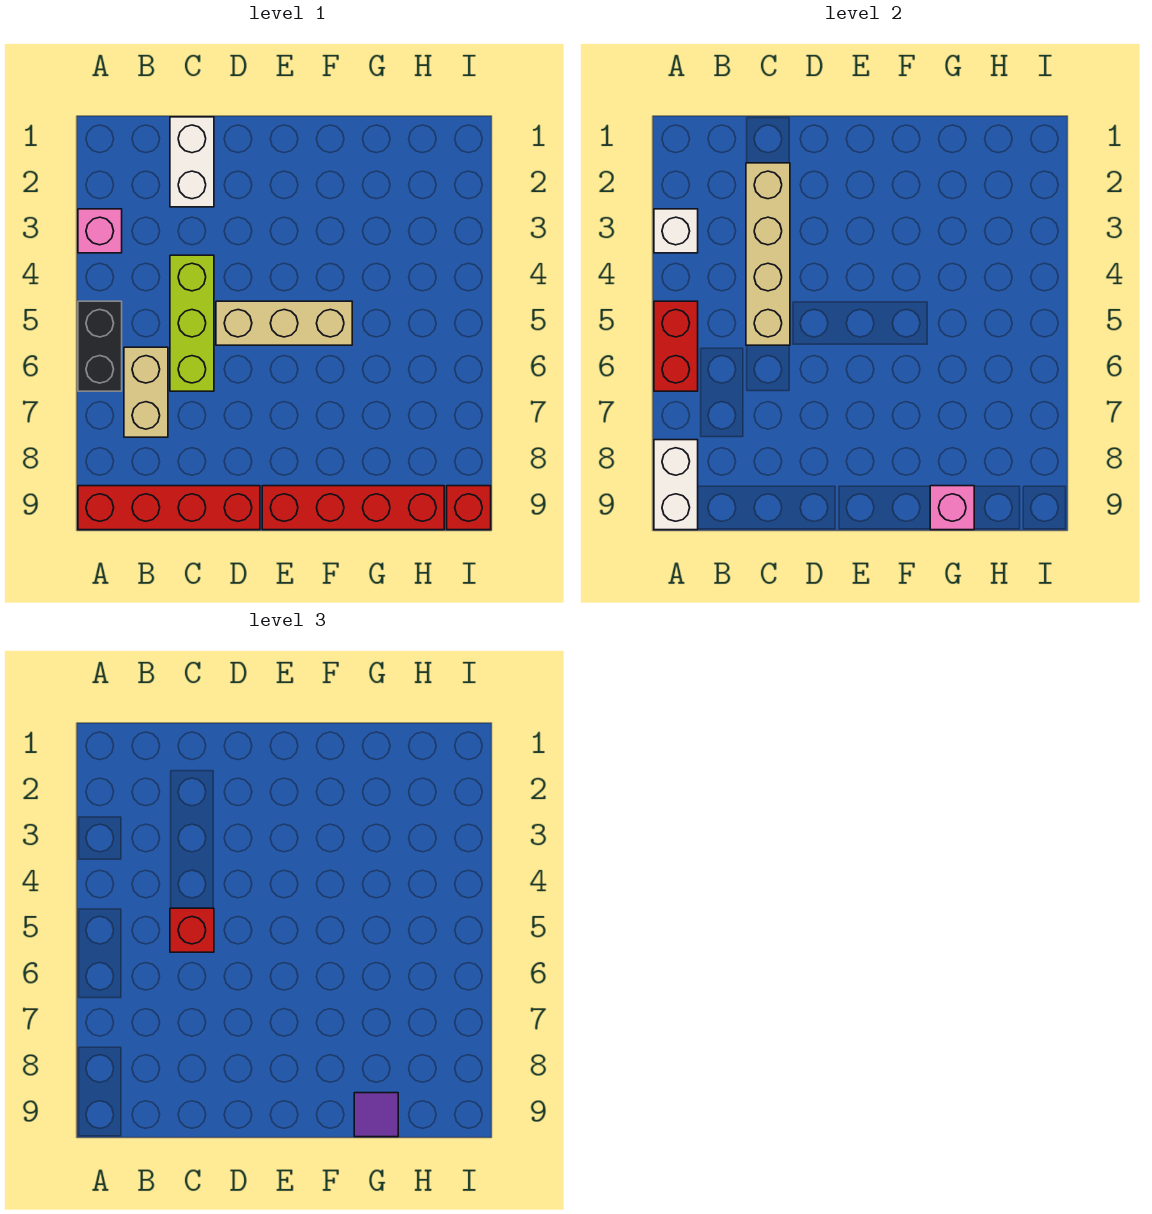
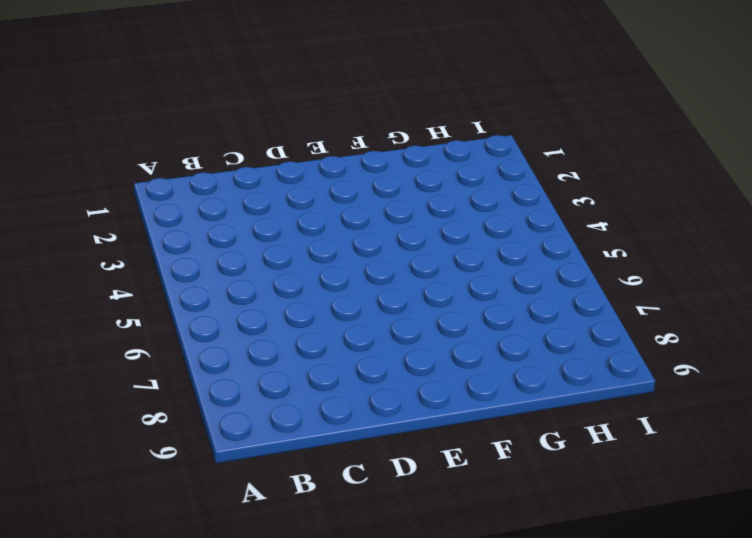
none -> pink 1x1 brick [78,209,122,253]
none -> black 1x2 brick [78,301,122,391]
none -> red 1x4 brick [78,486,260,530]

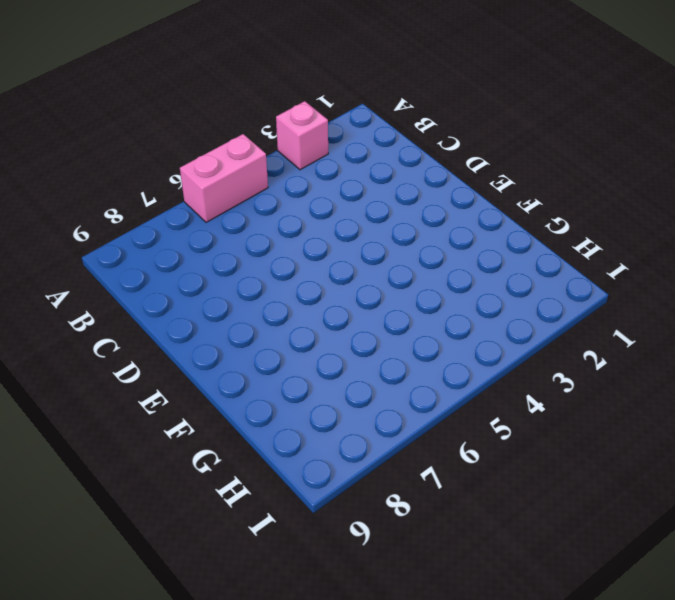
pink 1x2 brick [180,134,268,222] -> black 1x2 brick [78,301,122,391]
none -> red 1x4 brick [78,486,260,530]
none -> tan 1x2 brick [124,347,168,437]
none -> white 1x2 brick [170,117,214,207]

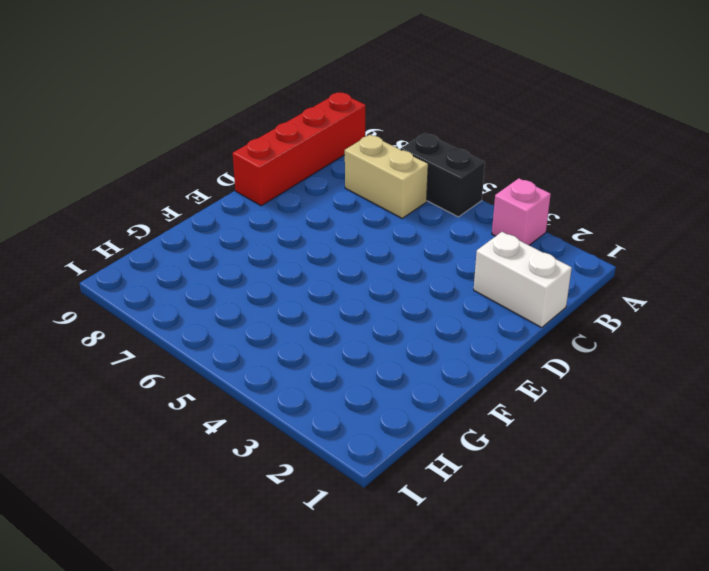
none -> lime 1x3 brick [170,255,214,391]
none -> tan 1x3 brick [216,301,352,345]
none -> red 1x4 brick [262,486,444,530]

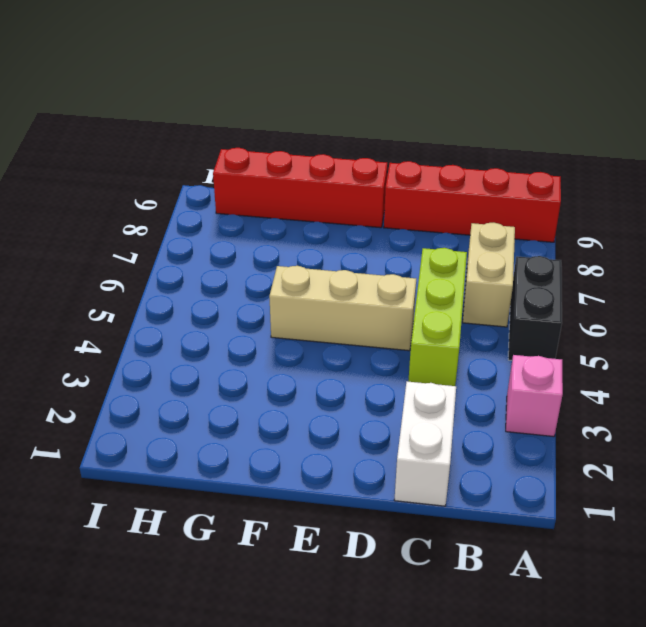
none -> red 1x1 brick [447,486,491,530]
none -> white 1x1 brick [654,209,698,253]
none -> red 1x2 brick [654,301,698,391]

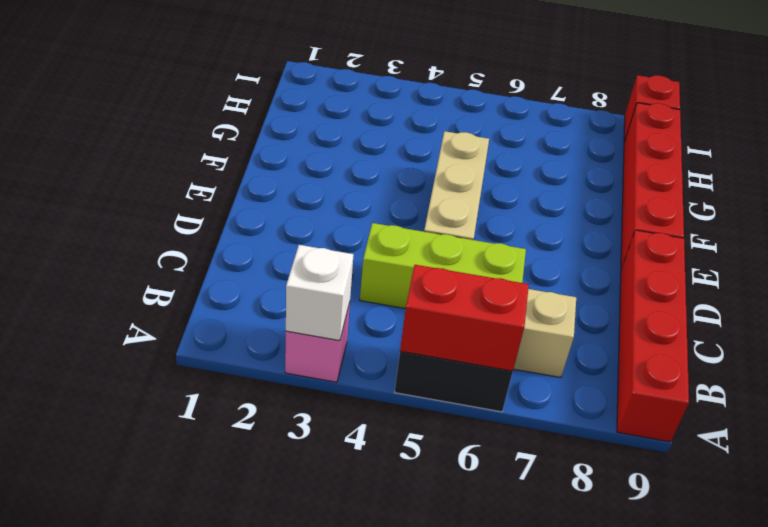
none -> white 1x2 brick [170,117,214,207]
none -> white 1x2 brick [654,440,698,530]
none -> tan 1x4 brick [746,163,790,345]

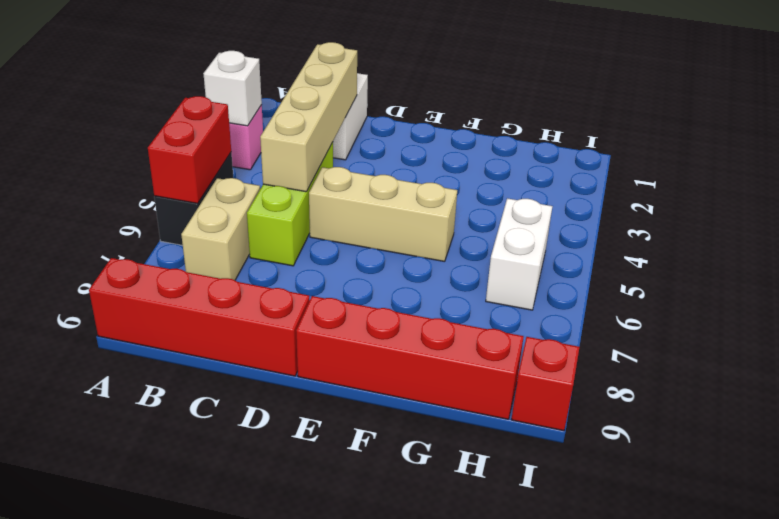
white 1x2 brick [486,198,553,310] -> white 1x2 brick moved to [654,440,698,530]
none -> pink 1x1 brick [930,486,974,530]
none -> red 1x1 brick [170,908,214,952]
none -> purple 1x1 tile [354,1093,398,1137]

